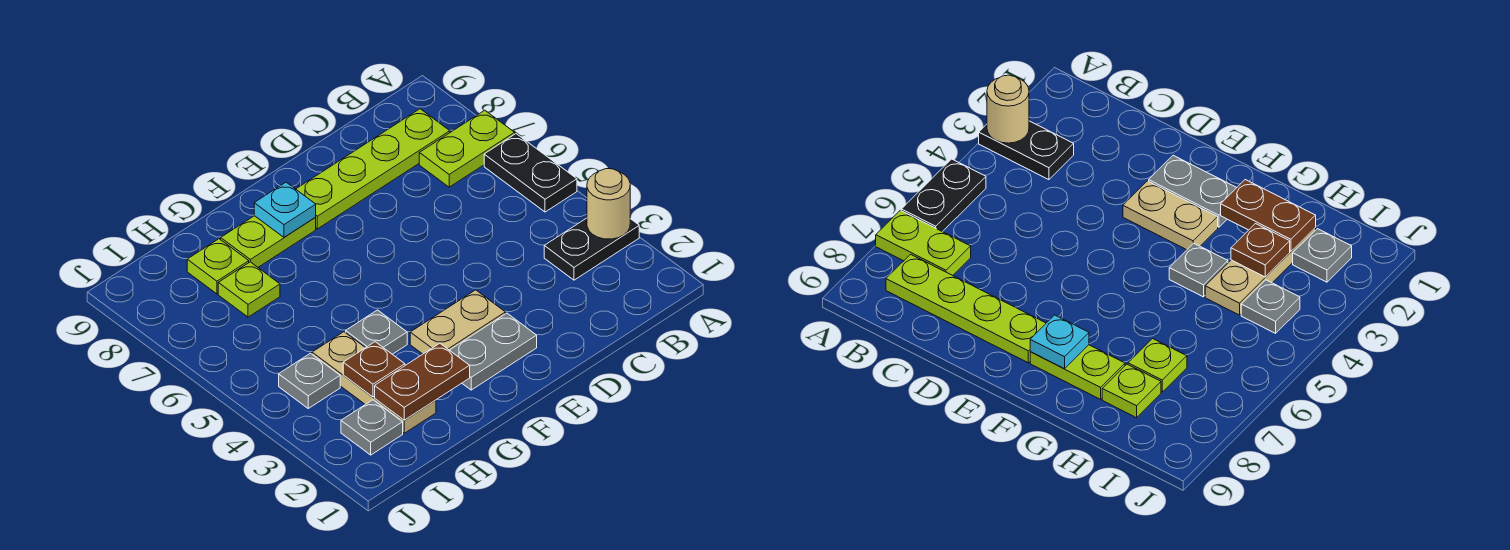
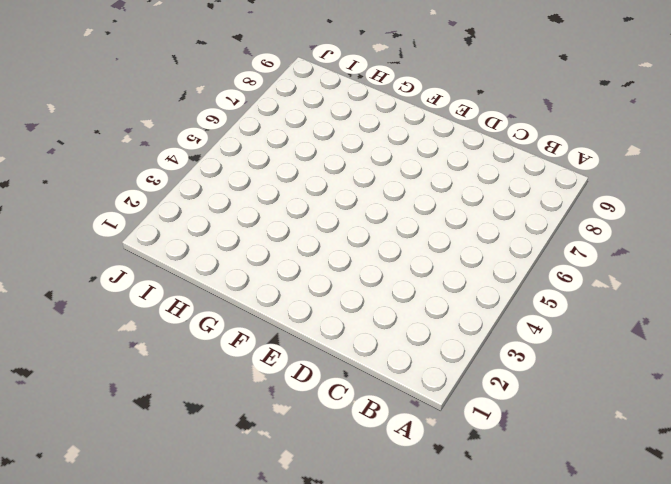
none -> black 1x2 plate [544,218,639,280]
none -> black 1x2 plate [484,134,577,212]
none -> lime 1x2 plate [419,110,515,187]

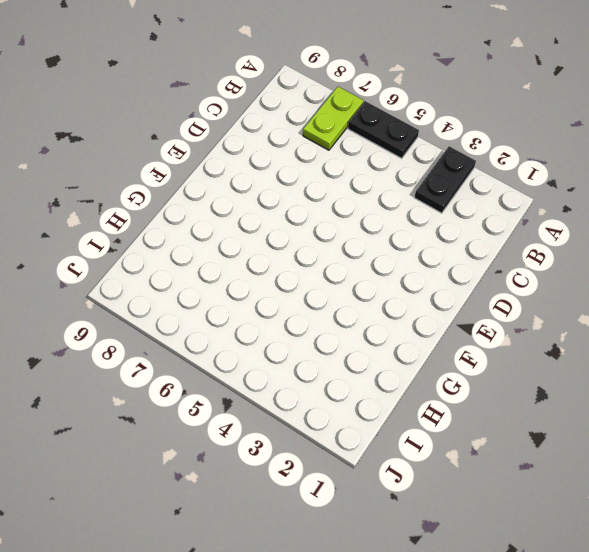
none -> lime 1x4 plate [296,109,450,229]
none -> grey 1x2 plate [450,313,537,390]
none -> tan 1x2 plate [410,290,505,354]

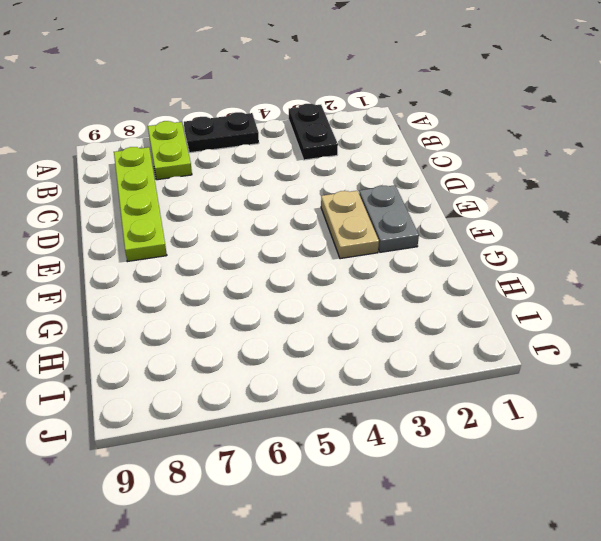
none -> lime 1x2 plate [221,216,316,267]
none -> grey 1x1 plate [346,310,407,354]
none -> tan 1x3 plate [312,332,436,433]

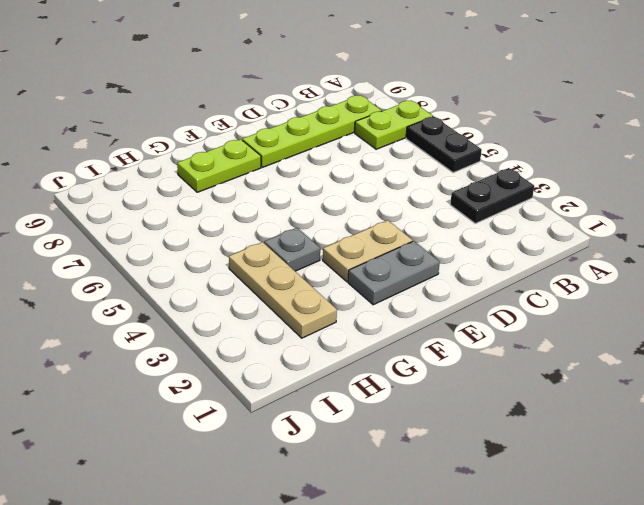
none -> lime 1x1 plate [218,262,280,317]
none -> lime 1x1 plate [187,239,249,294]
none -> grey 1x1 plate [341,400,403,455]

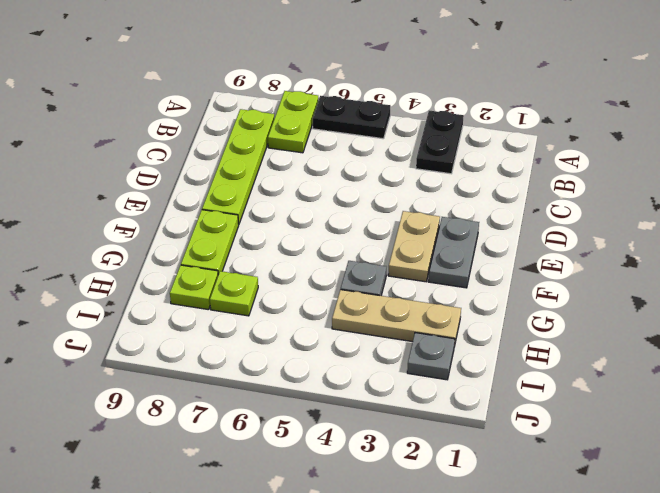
none -> grey 1x1 plate [279,353,340,408]
none -> tan 1x1 round brick [587,169,630,239]
none -> cyan 1x1 plate [254,182,316,237]

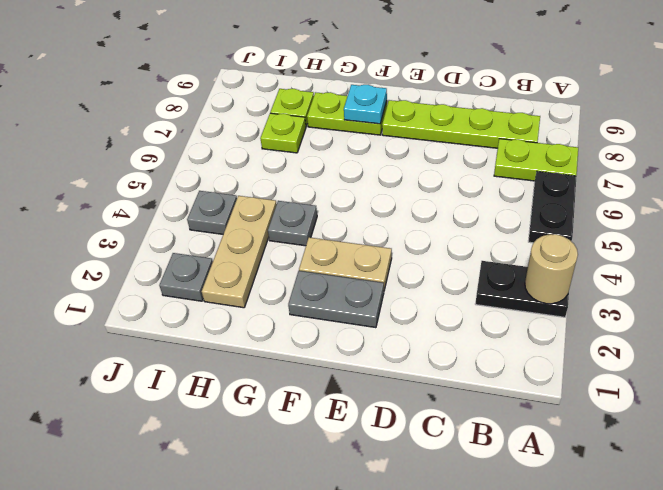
none -> brown 1x2 plate [375,343,470,420]
none -> brown 1x1 plate [343,342,405,397]

